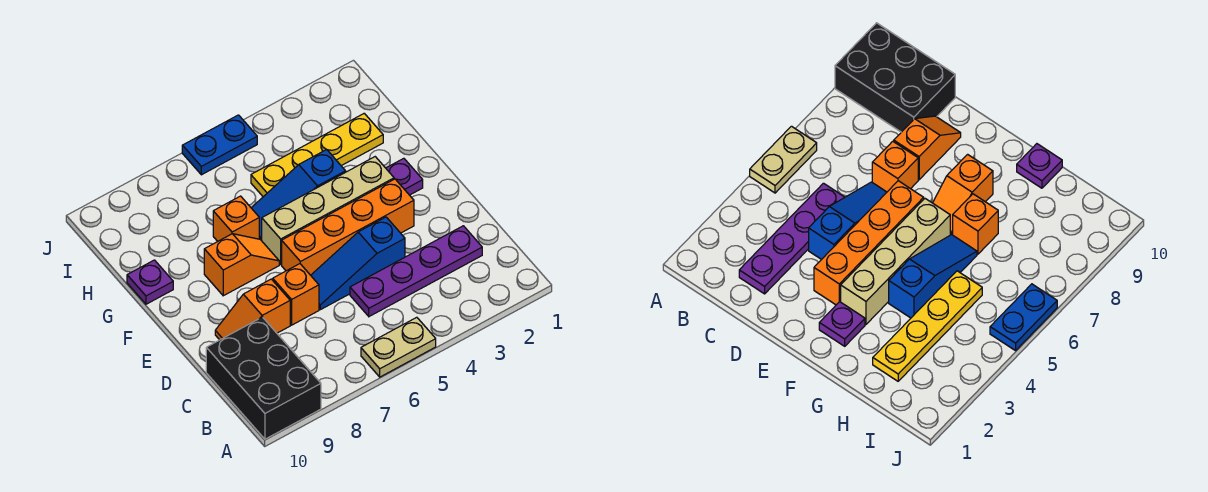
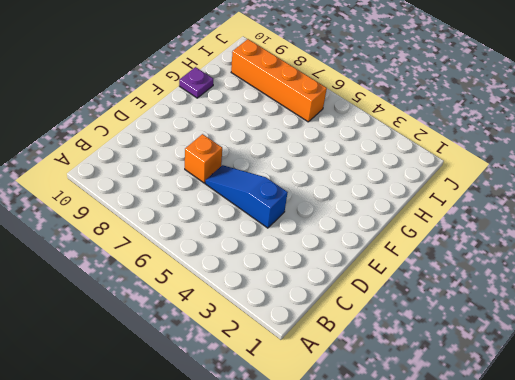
orange 1x4 brick [231,39,327,122] -> orange 1x4 brick moved to [282,179,414,275]
none -> tan 1x2 plate [361,317,436,377]
none -> black 2x3 brick [206,317,321,439]
none -> purple 1x4 plate [350,226,482,316]

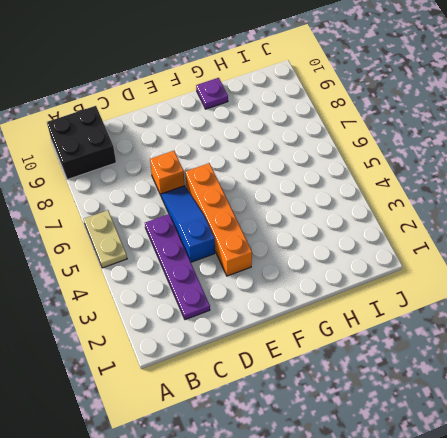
black 2x2 brick [47,106,116,180] -> black 2x3 brick [206,317,321,439]
none -> orange 1x2 slope [215,279,290,340]
none -> purple 1x1 plate [386,158,423,195]
none -> tan 1x4 brick [262,157,394,264]

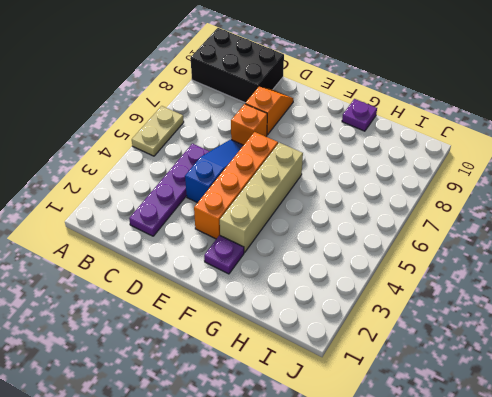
none -> orange 1x2 slope [204,234,279,296]
none -> blue 1x3 slope [252,150,346,241]
none -> orange 1x1 brick [213,196,259,241]

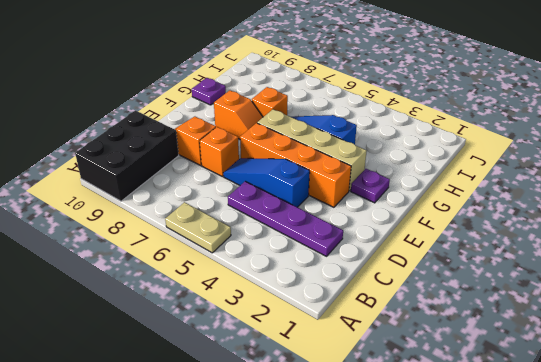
none -> yellow 1x4 plate [251,113,383,197]
none -> blue 1x2 plate [182,115,257,175]

